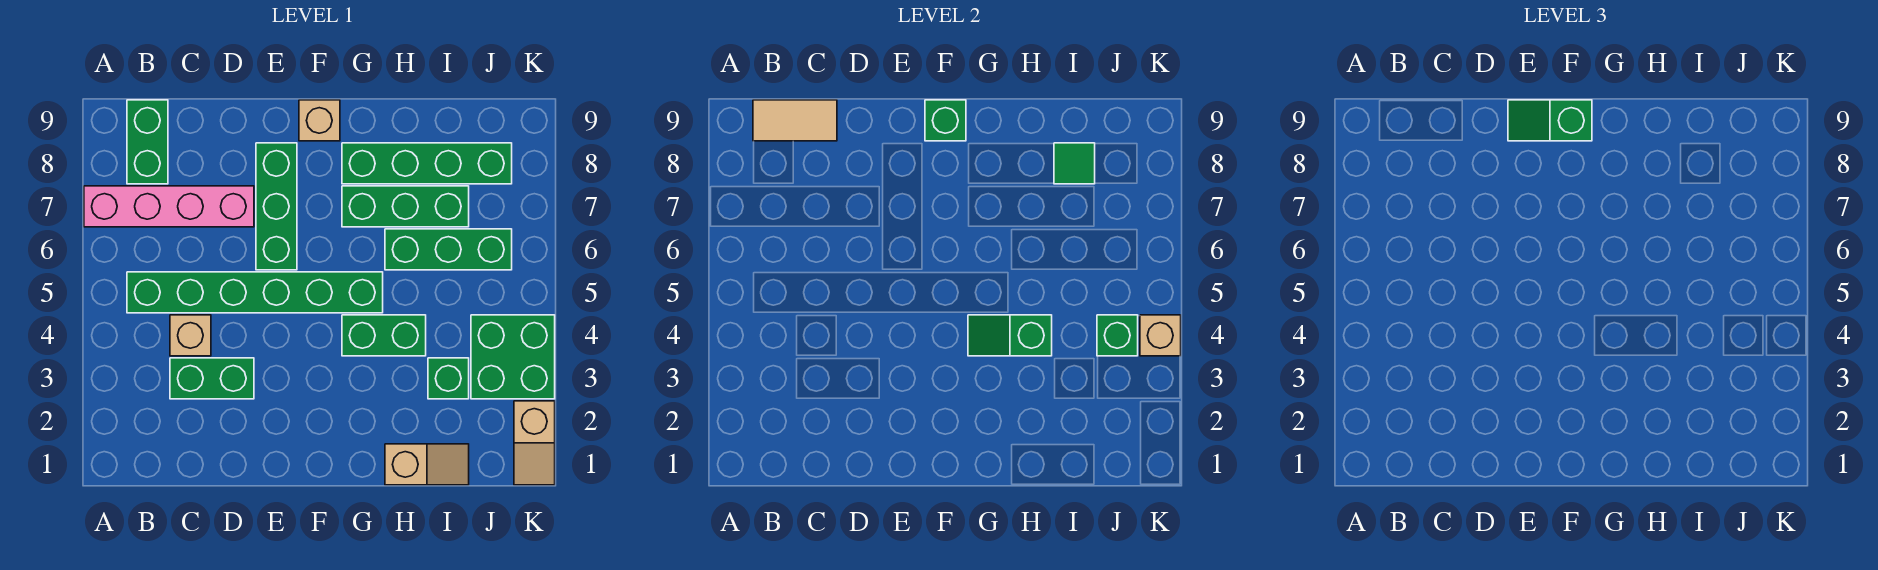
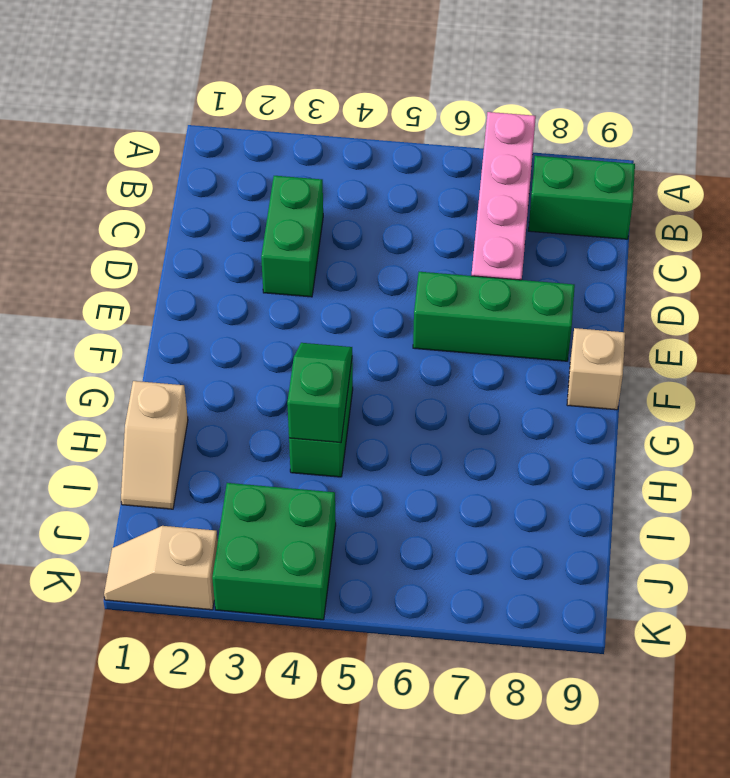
none -> green 1x6 brick [127,272,383,313]
none -> tan 1x1 brick [170,315,211,356]
none -> green 1x3 brick [342,186,469,227]

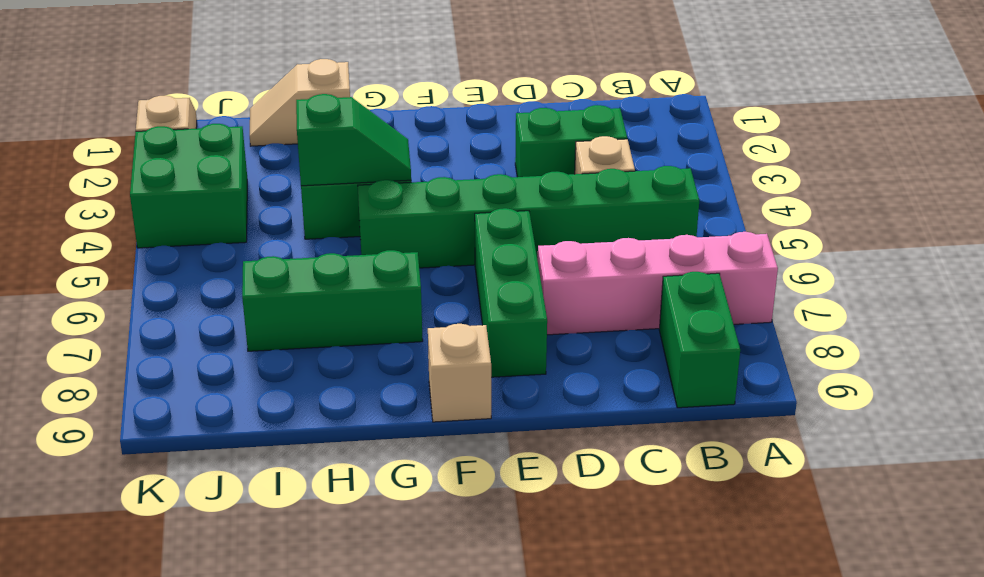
none -> green 1x4 brick [342,143,512,184]
none -> green 1x3 brick [385,229,512,270]
none -> green 1x1 brick [428,358,469,399]

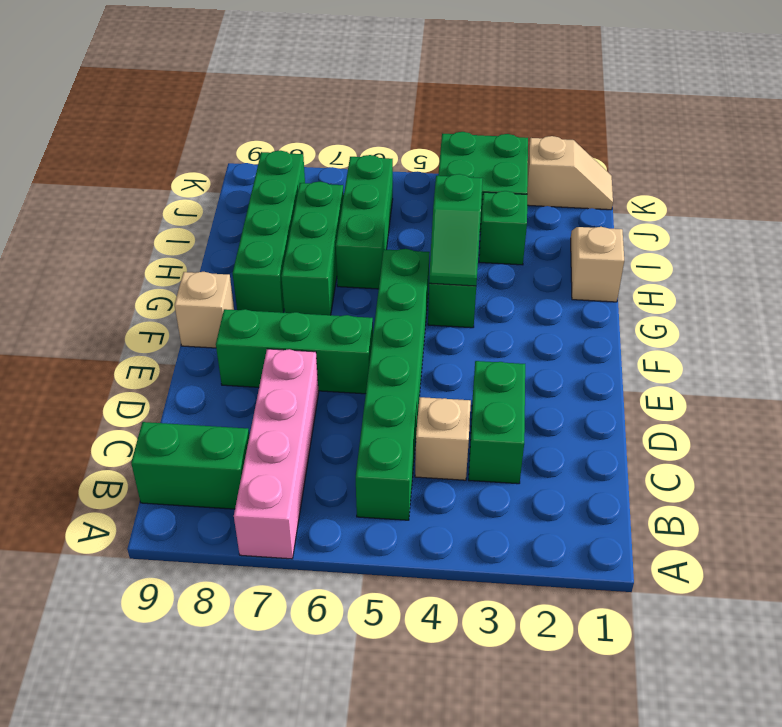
none -> tan 1x2 tile [753,100,837,141]
none -> green 1x1 brick [925,100,966,141]
none -> green 1x1 tile [1054,143,1095,184]

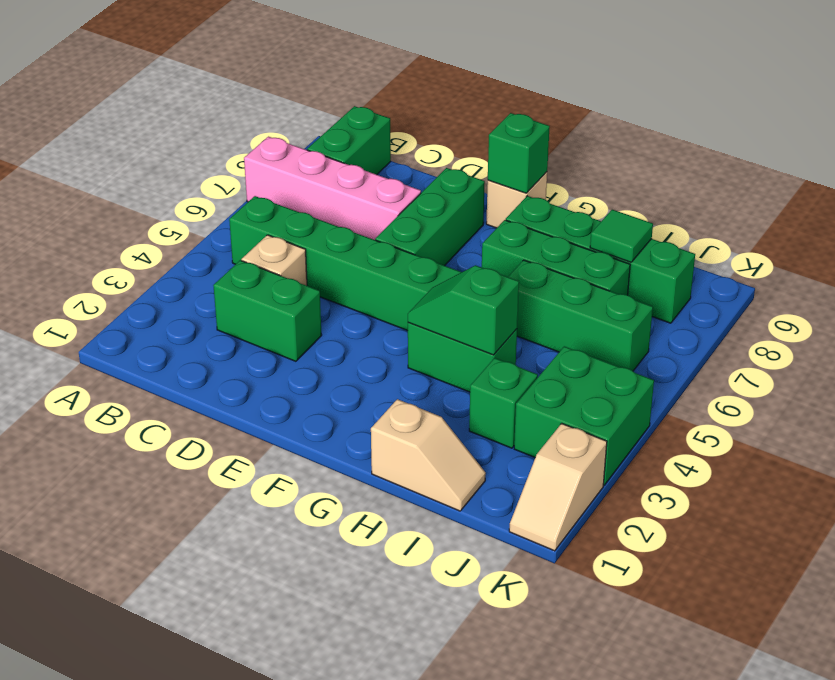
none -> tan 1x2 tile [753,100,837,141]
none -> green 1x1 brick [1097,315,1138,356]
none -> tan 1x1 brick [1140,315,1181,356]

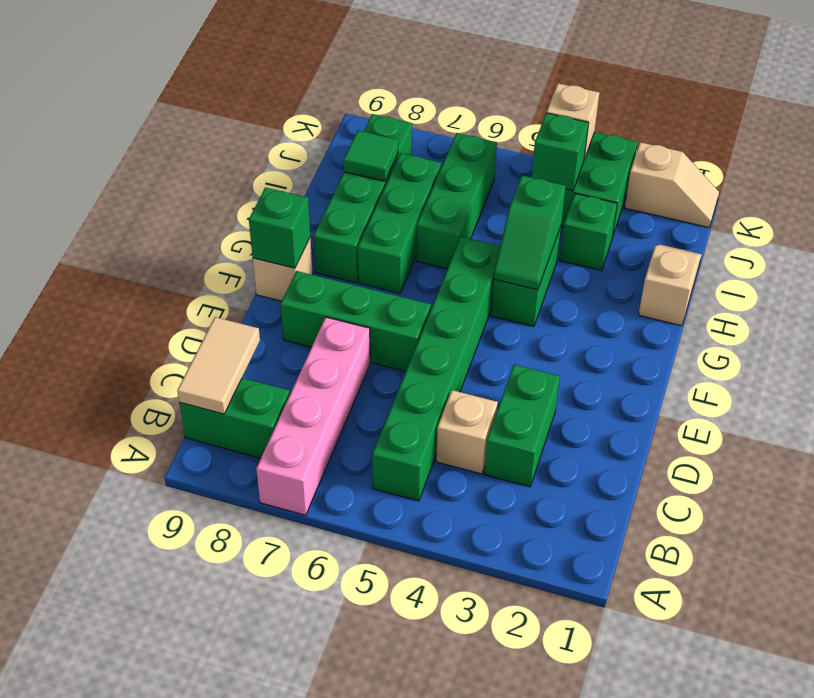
none -> green 1x2 slope [1508,100,1592,141]

